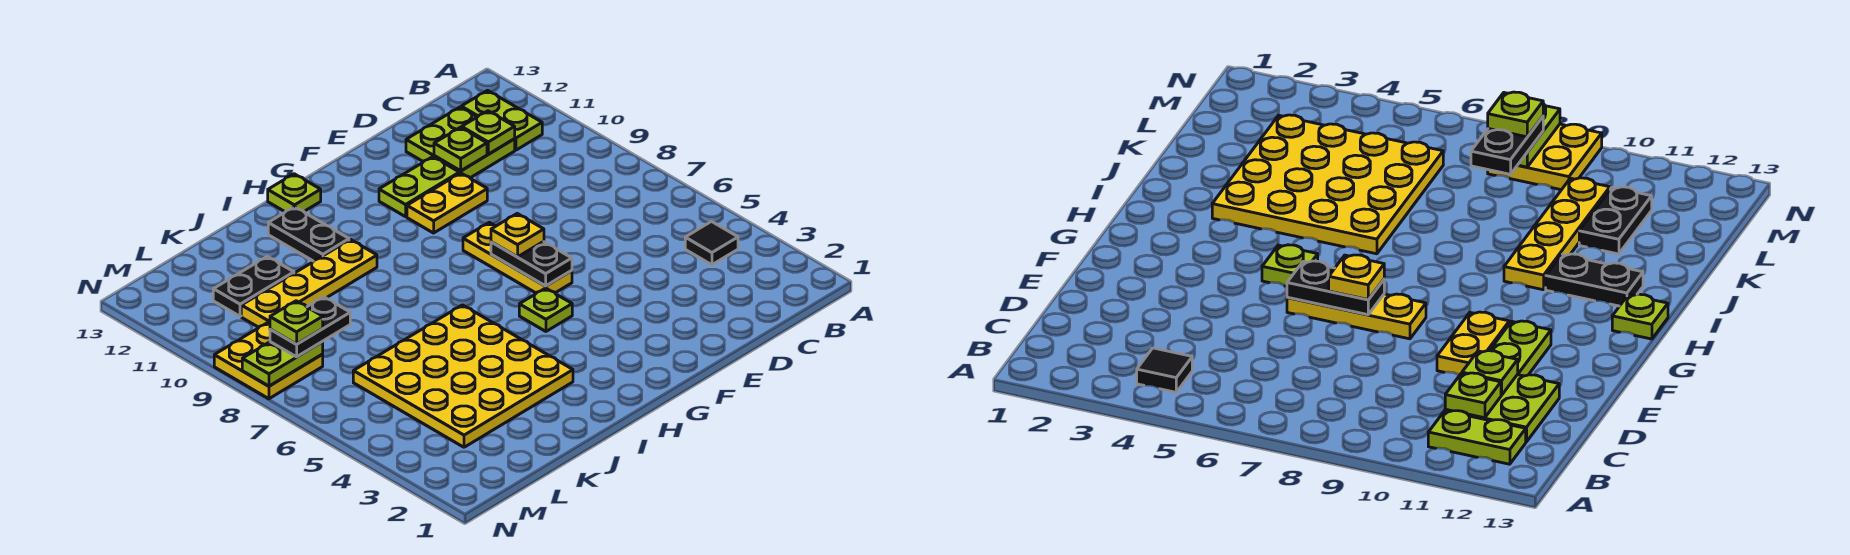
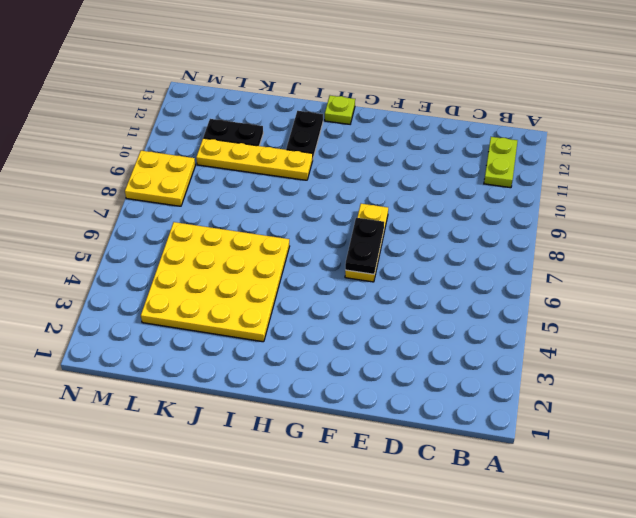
none -> black 1x1 tile [685,222,738,265]
none -> lime 2x2 plate [406,107,515,178]
none -> yellow 1x2 plate [407,173,487,233]

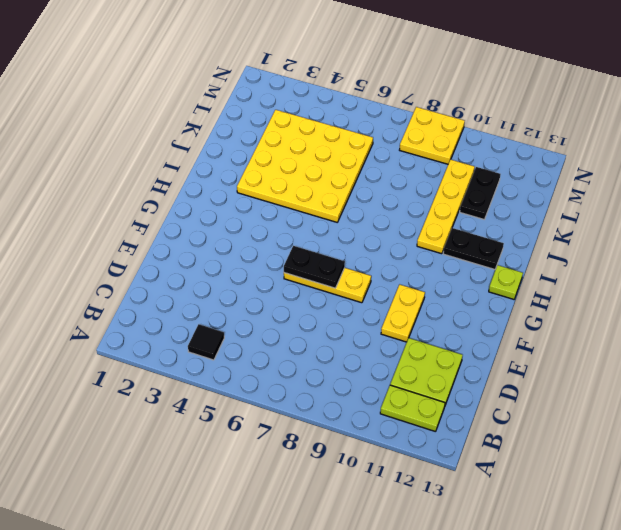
none -> lime 1x2 plate [379,157,459,217]
none -> lime 1x1 plate [519,288,572,331]
none -> lime 1x1 plate [462,111,515,154]

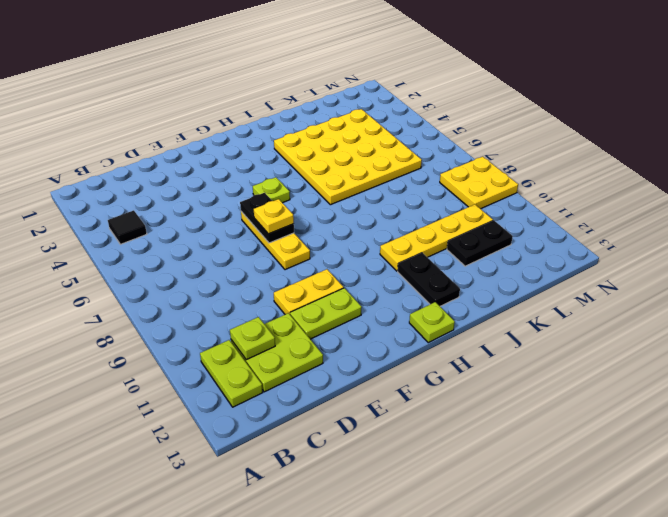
none -> lime 1x1 plate [434,127,487,171]
none -> lime 1x2 plate [242,342,323,386]
none -> black 1x2 plate [270,297,350,357]

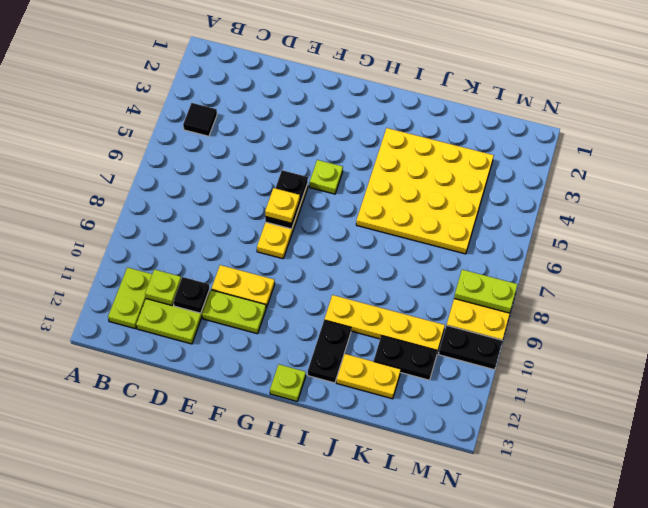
black 1x1 plate [173,277,210,313] -> lime 1x1 plate [434,127,487,171]
yellow 1x2 plate [336,354,401,399] -> none
black 1x2 plate [439,325,503,370] -> black 1x2 plate moved to [270,297,350,357]
none -> lime 1x1 plate [270,301,323,344]

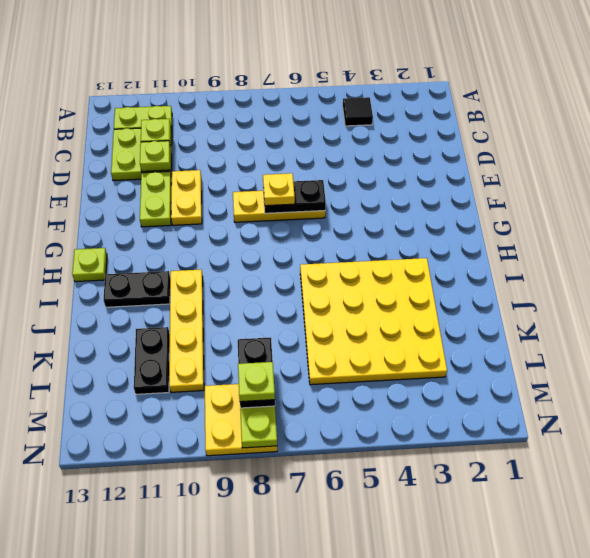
none -> lime 1x1 plate [519,288,572,331]

